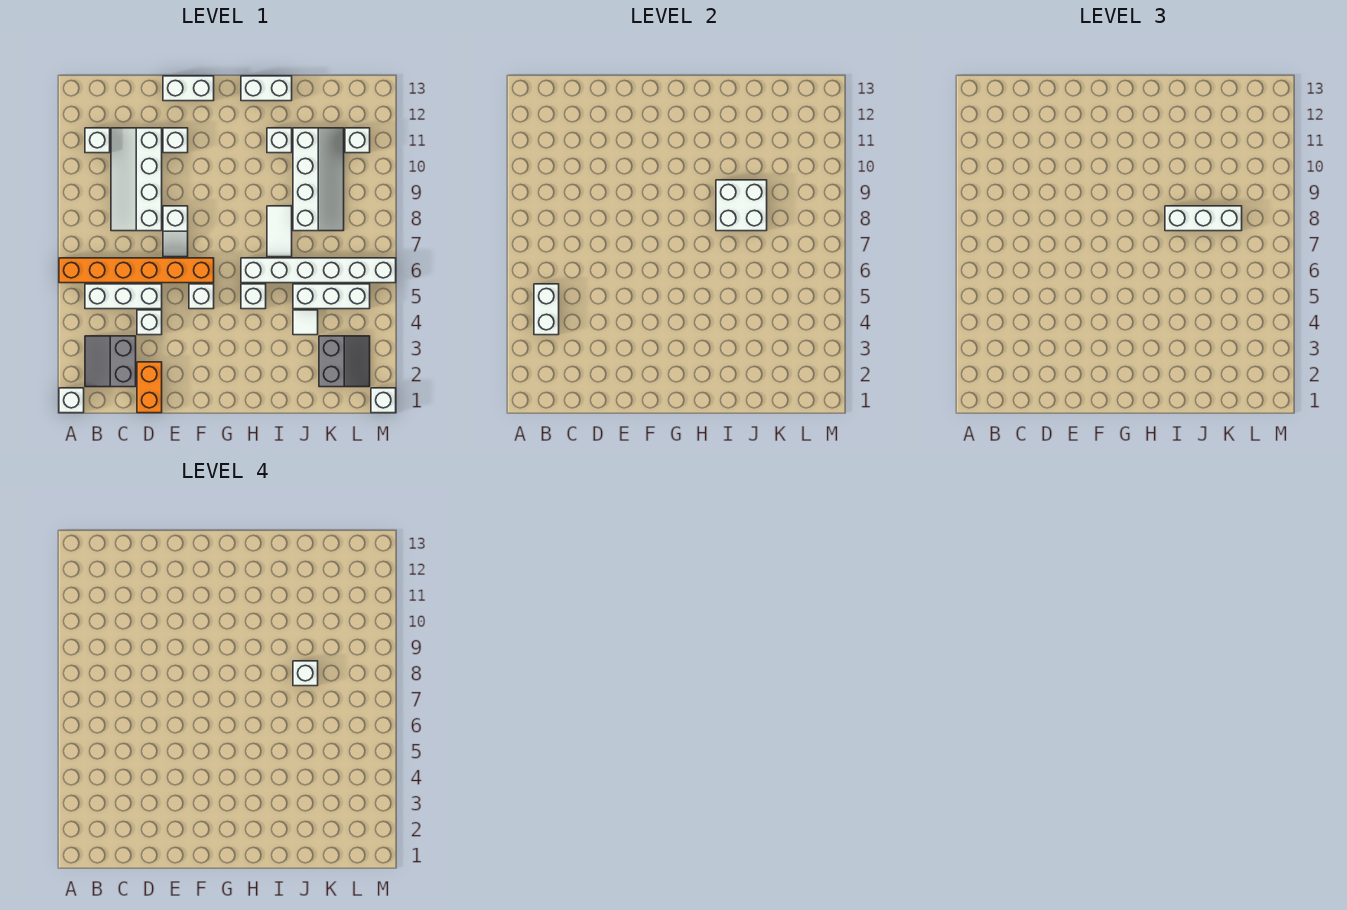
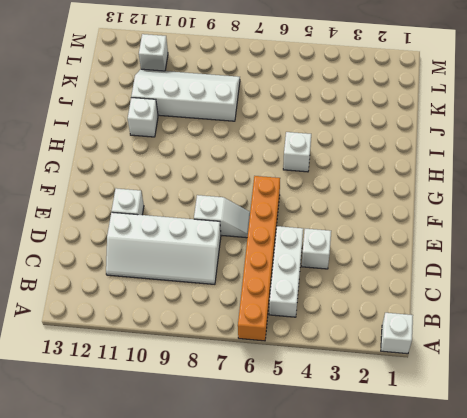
none -> grey 2x2 slope [85,336,136,387]
none -> white 1x1 brick [85,128,110,153]
none -> orange 1x2 brick [137,362,162,413]

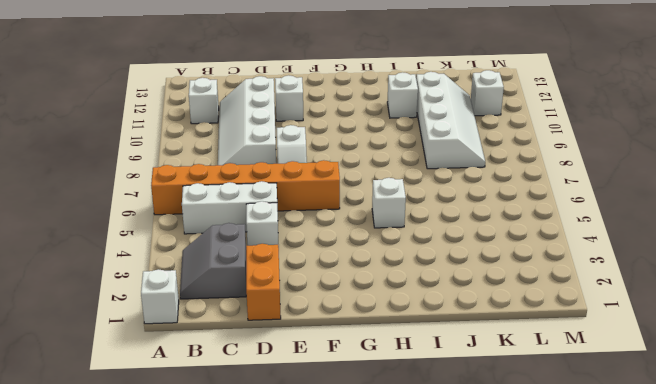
none -> white 1x2 brick [163,76,214,101]
none -> white 1x1 brick [189,284,214,309]
none -> white 1x6 brick [241,258,396,283]

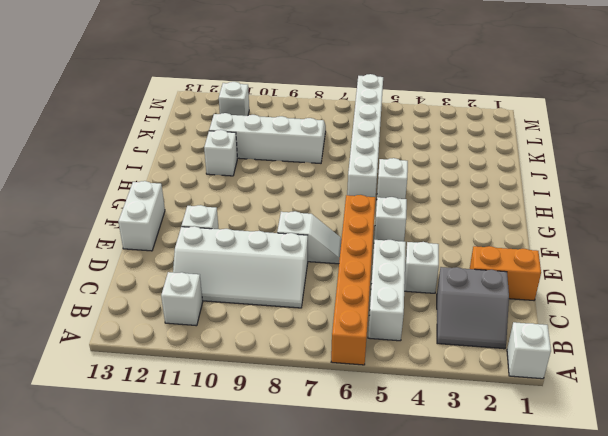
none -> white 1x2 brick [241,76,292,101]
none -> white 1x2 tile [267,206,292,257]
none -> white 1x1 tile [293,310,318,335]

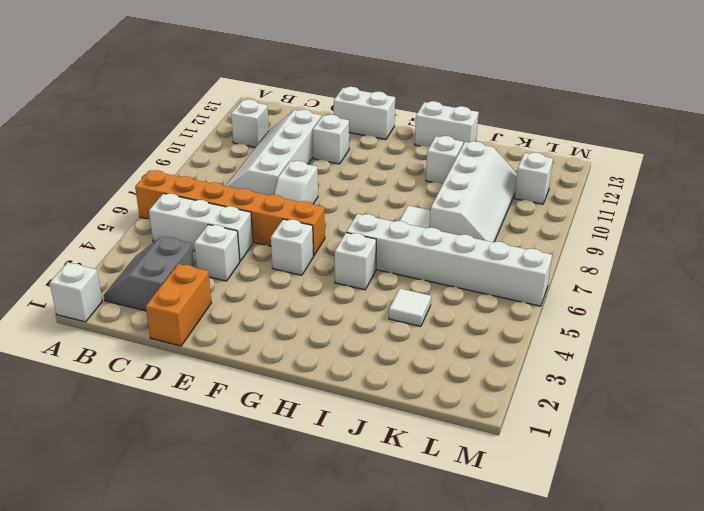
none -> white 1x3 brick [293,284,370,309]
none -> grey 2x2 slope [319,336,370,387]
none -> white 1x1 brick [371,388,396,413]

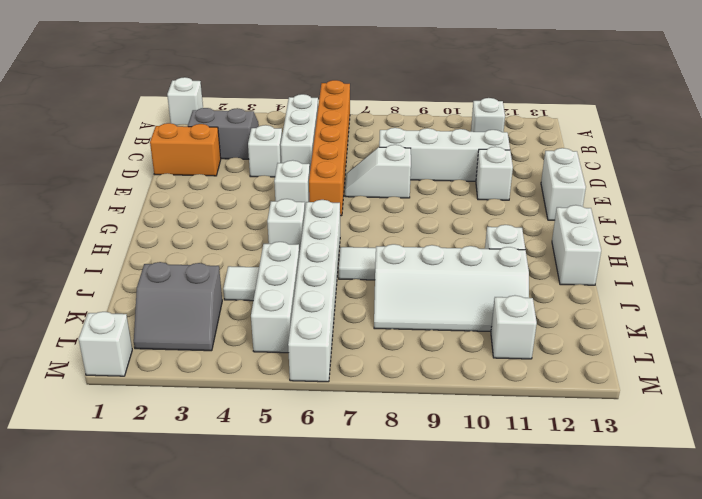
none -> white 1x2 brick [534,284,559,335]
none -> white 2x2 brick [716,180,767,231]
none -> white 1x3 brick [1165,206,1242,231]

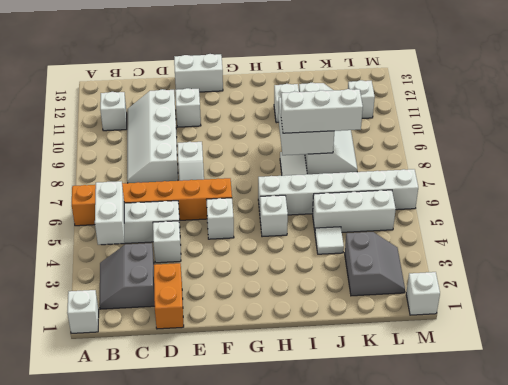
none -> white 1x2 brick [241,76,292,101]
none -> white 1x1 brick [293,661,318,686]

